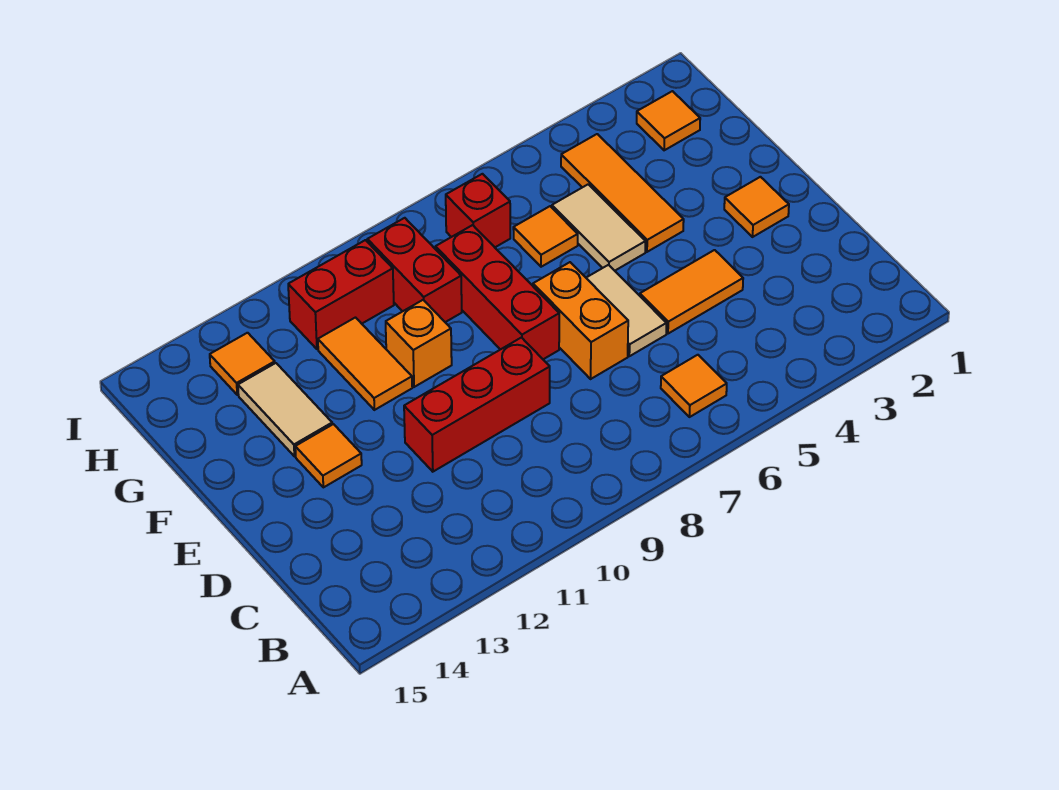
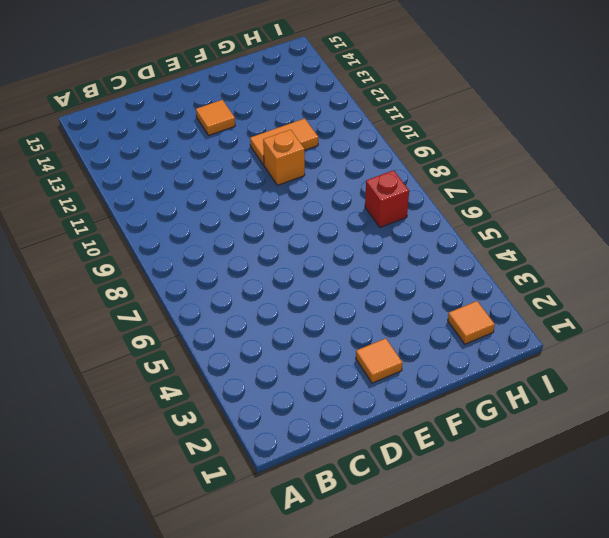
none -> orange 1x1 tile [661,355,727,417]
none -> orange 1x2 tile [640,250,743,334]
none -> tan 1x2 tile [586,265,666,356]

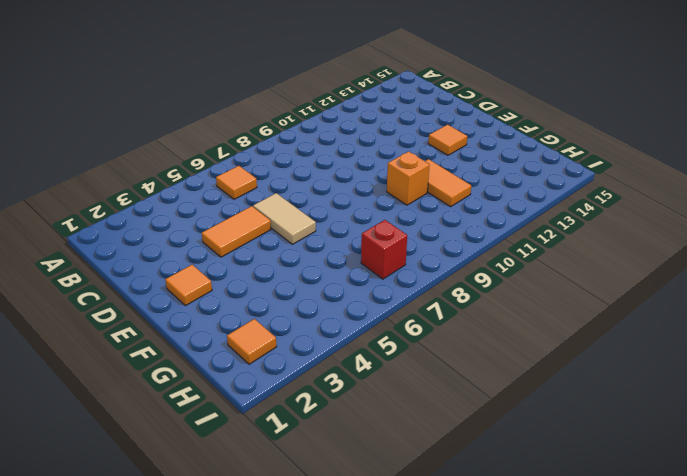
none -> orange 1x2 brick [533,262,628,379]
none -> red 1x3 brick [404,338,550,472]
none -> red 1x3 brick [435,225,559,359]

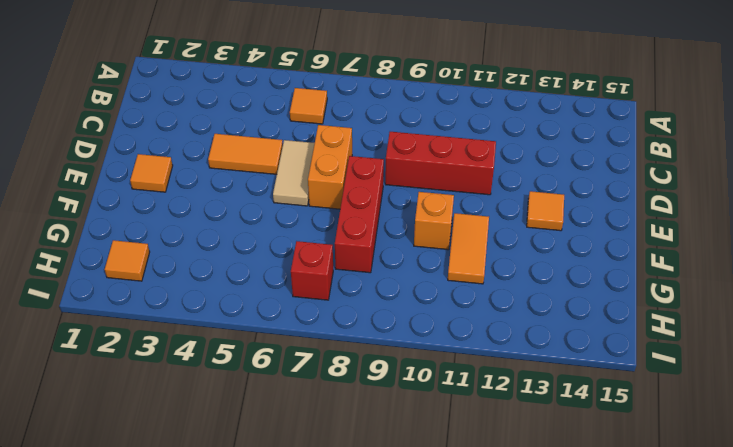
none -> orange 1x3 tile [561,134,684,252]
none -> tan 1x2 tile [552,184,645,271]
none -> tan 1x2 tile [238,363,332,456]

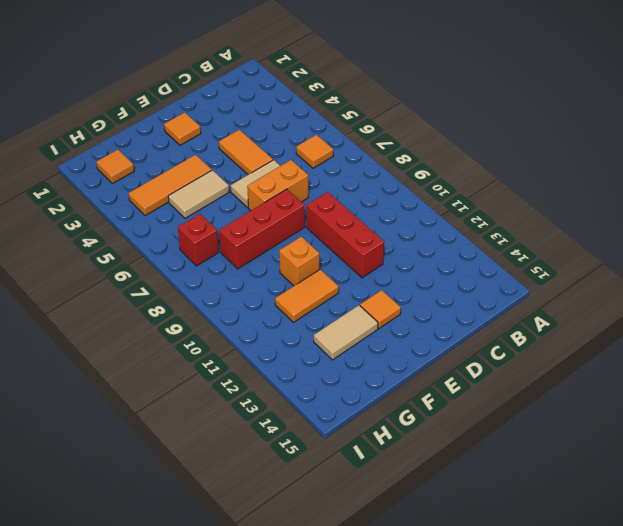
none -> orange 1x1 tile [513,206,578,267]
none -> red 1x2 brick [367,218,462,322]
none -> red 1x2 brick [288,240,394,349]

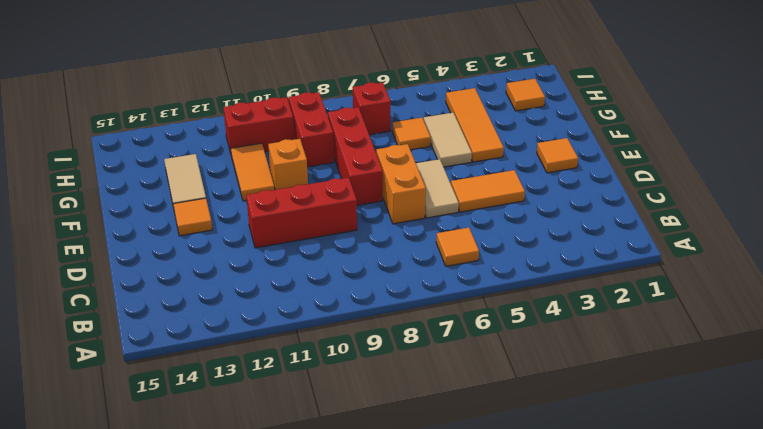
none -> orange 1x1 tile [210,333,275,395]

